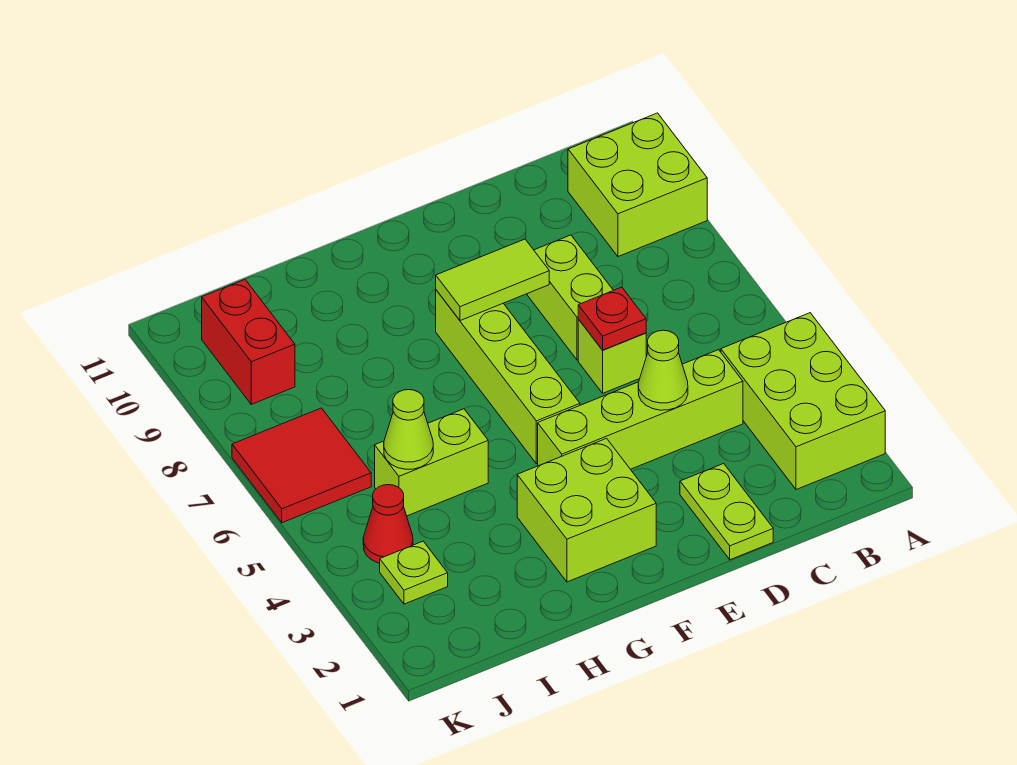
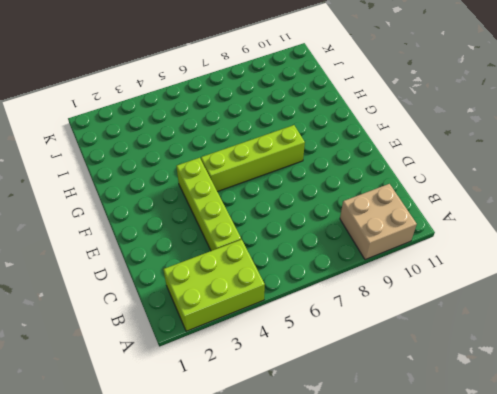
tan 2x2 brick [340,184,417,260] -> lime 2x2 brick [568,113,707,256]
none -> lime 1x2 plate [680,464,773,560]
none -> lime 1x1 brick [578,319,646,393]
none -> lime 1x2 brick [527,235,613,360]

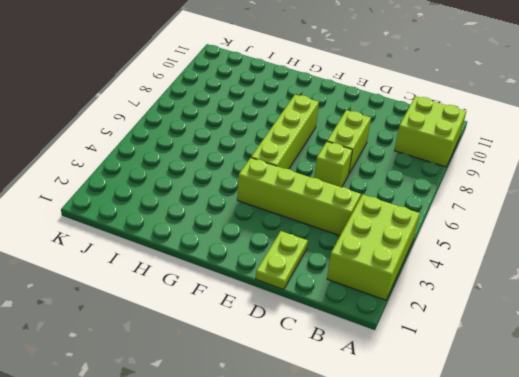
none -> lime 2x2 brick [517,438,656,582]
none -> lime 1x2 brick [375,409,488,516]
none -> lime 1x1 plate [380,541,448,604]

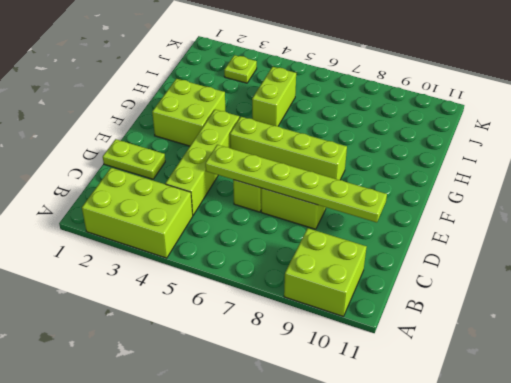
lime 1x6 plate [205,145,387,222] -> red 1x1 plate [578,287,646,350]
none -> red 1x1 cone [363,485,413,563]
none -> red 2x2 tile [232,408,371,523]
none -> red 1x2 brick [202,280,295,404]

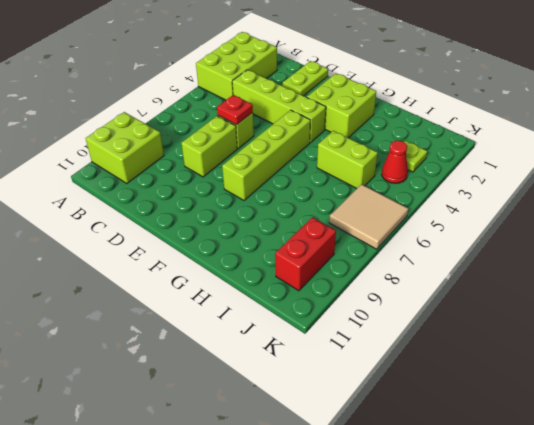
tan 2x2 tile [329,184,408,249] -> red 2x2 tile [232,408,371,523]
none -> lime 1x1 cone [638,330,688,410]
none -> lime 1x2 tile [436,239,549,321]
none -> lime 1x1 cone [384,390,433,469]

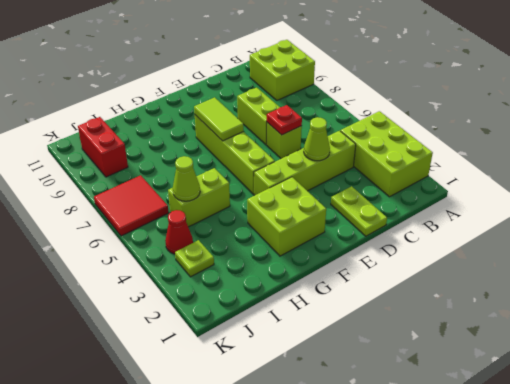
lime 1x2 tile [194,97,244,141] -> lime 1x2 tile turned to [436,239,549,321]

